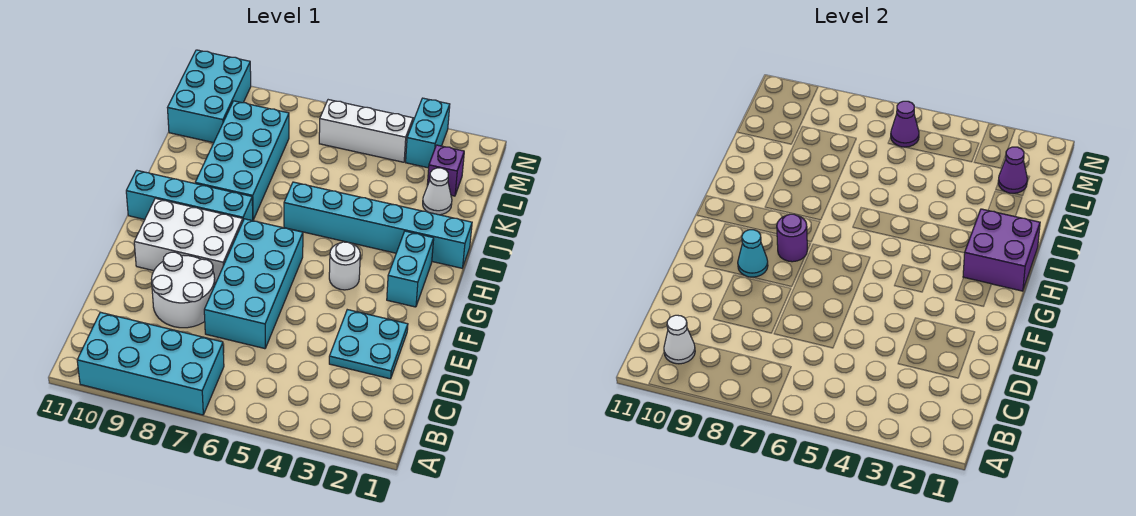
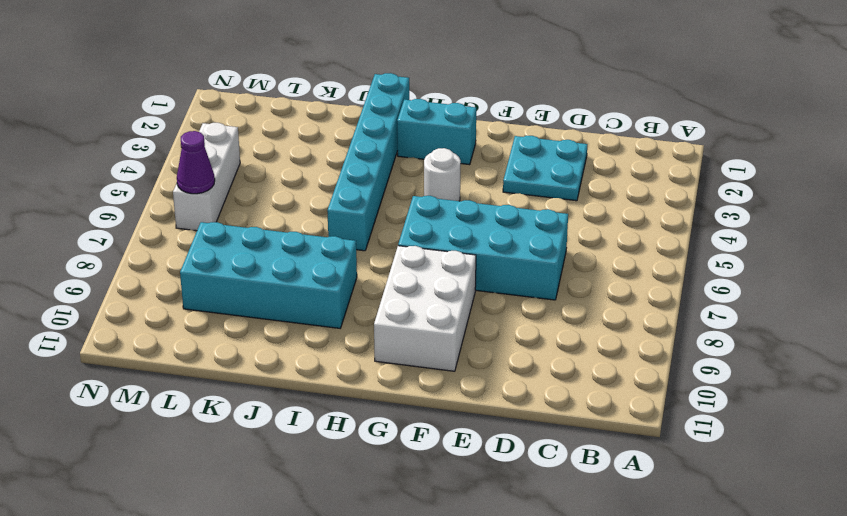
none -> cyan 2x4 brick [77,312,224,415]
none -> white 2x2 round brick [151,252,215,328]
none -> cyan 1x4 brick [126,170,253,221]

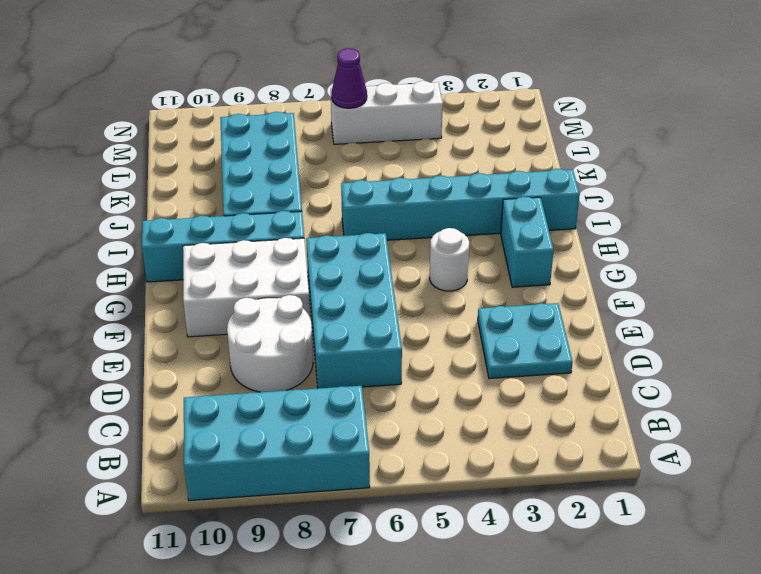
none -> white 1x1 cone [423,168,452,215]
none -> purple 1x1 brick [427,145,464,196]
none -> cyan 2x3 brick [168,50,251,143]

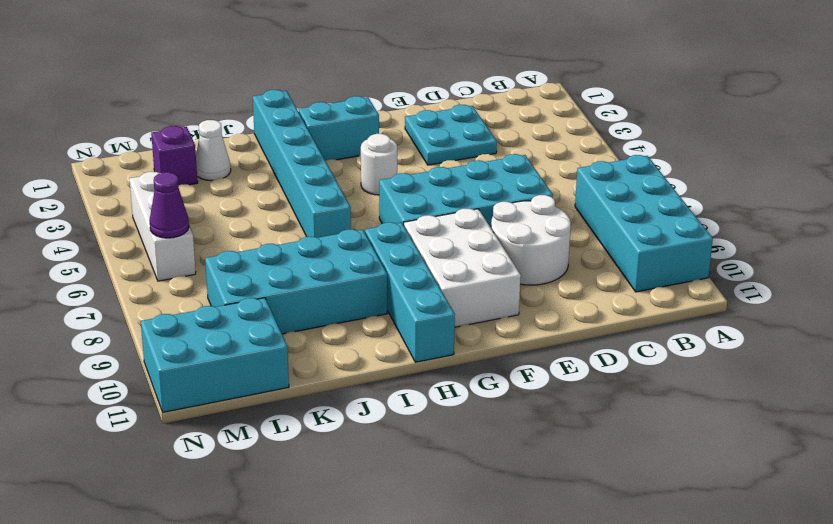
none -> cyan 1x2 brick [406,98,450,168]
none -> white 1x1 cone [664,315,695,364]
none -> cyan 1x1 cone [738,230,768,277]

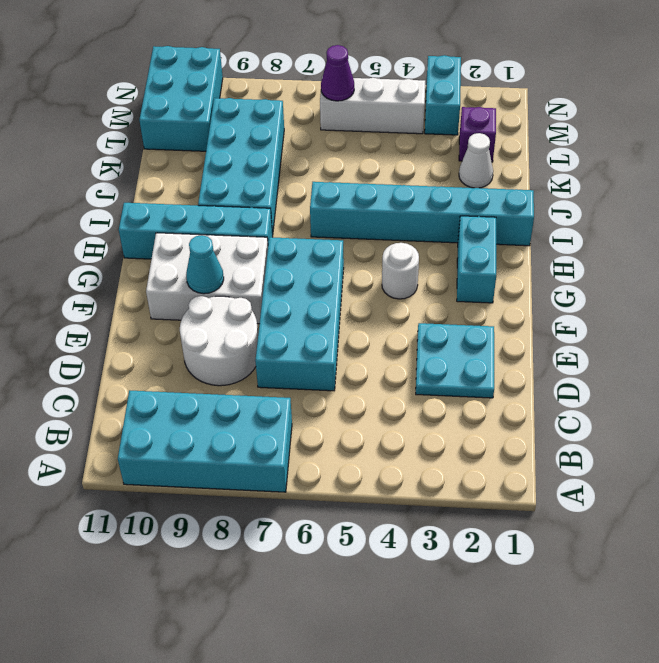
none -> white 1x1 cone [664,315,695,364]
none -> purple 1x1 round brick [777,214,807,262]
none -> purple 2x2 brick [963,209,1040,291]

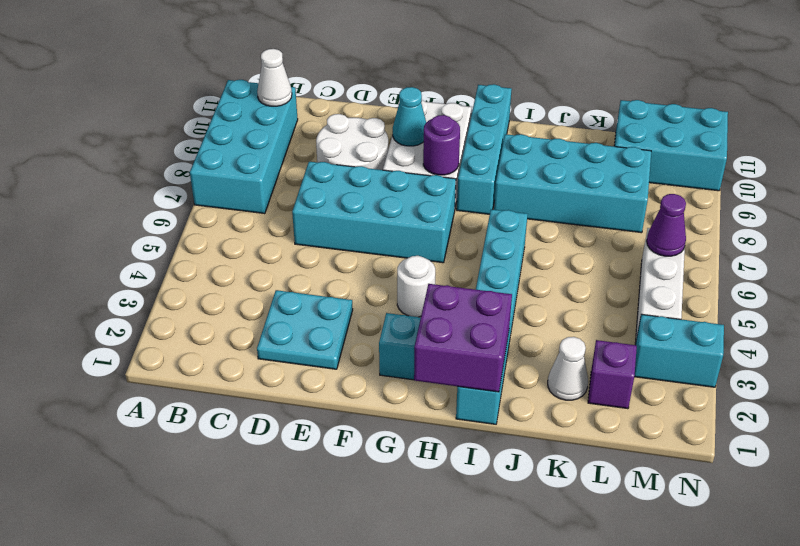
none -> purple 1x1 cone [998,147,1027,194]

